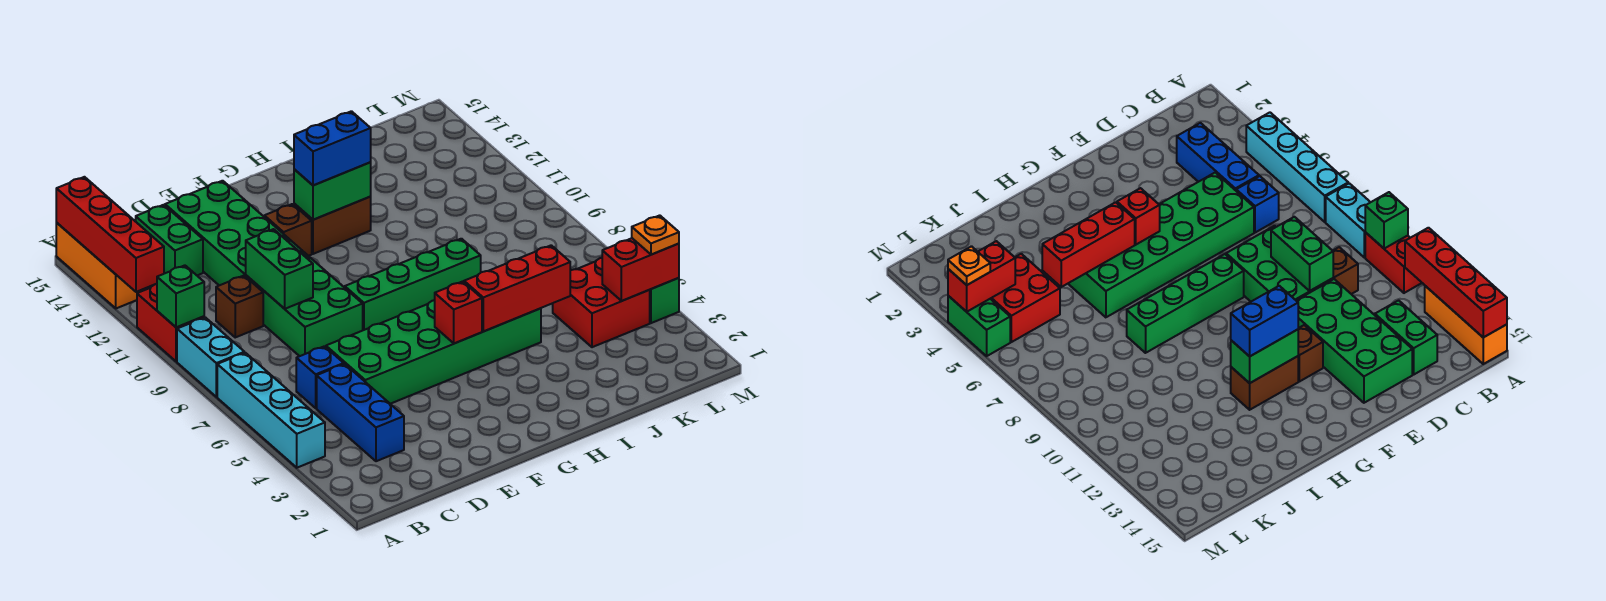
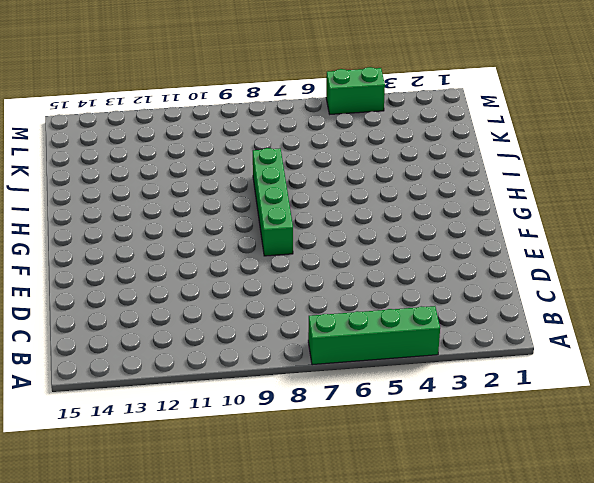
green 1x4 brick [308,306,440,365] -> cyan 1x4 brick [217,353,325,468]
none -> cyan 1x2 brick [177,317,244,397]
none -> red 1x2 brick [137,284,204,362]
none -> orange 1x3 brick [56,223,144,308]

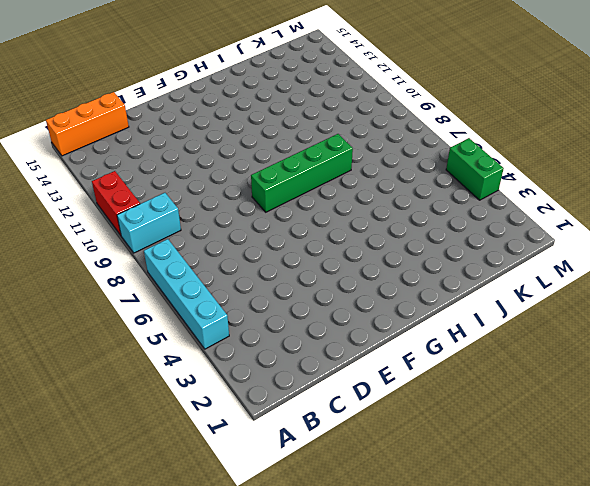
cyan 1x2 brick [117,193,181,253] -> cyan 1x2 brick turned to [177,317,244,397]
orange 1x3 brick [46,92,129,156] -> orange 1x3 brick turned to [56,223,144,308]
none -> blue 1x3 brick [317,364,404,461]
none -> blue 1x1 brick [296,346,344,408]
none -> brown 1x1 brick [216,276,263,337]

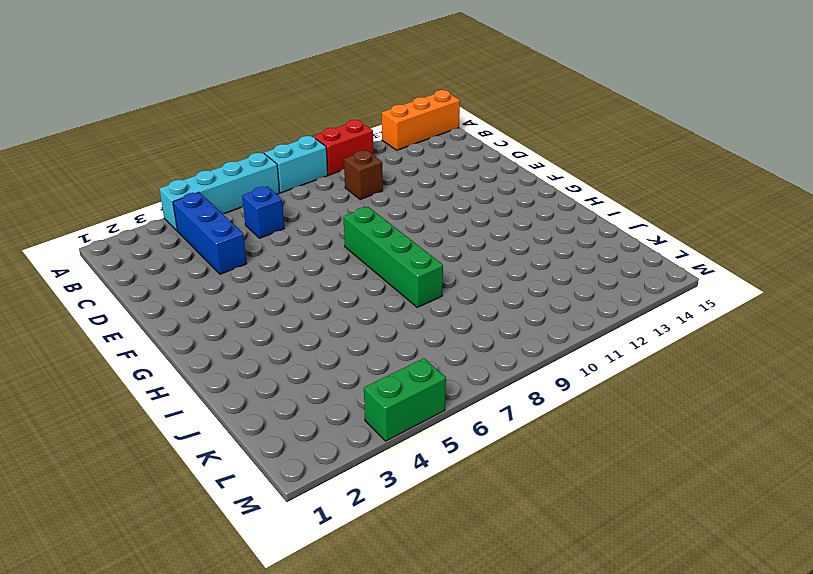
blue 1x3 brick [173,192,247,274] -> blue 1x3 brick turned to [317,364,404,461]
none -> green 1x2 brick [136,205,203,275]
none -> green 2x6 brick [326,300,541,404]
none -> green 2x3 brick [246,251,363,356]

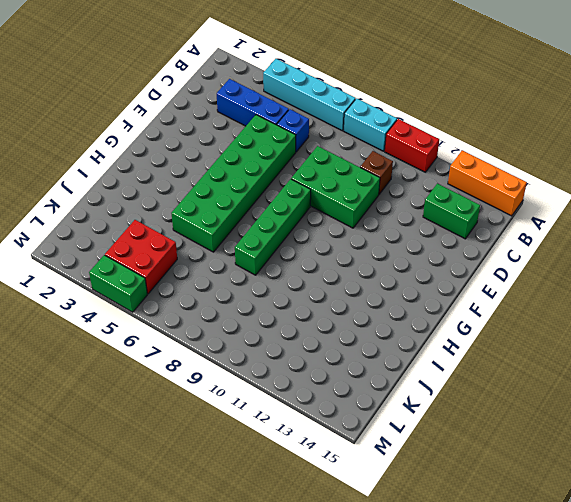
none -> green 2x4 brick [165,181,302,285]
none -> brown 1x1 brick [264,204,312,256]
none -> brown 1x2 brick [294,197,371,254]

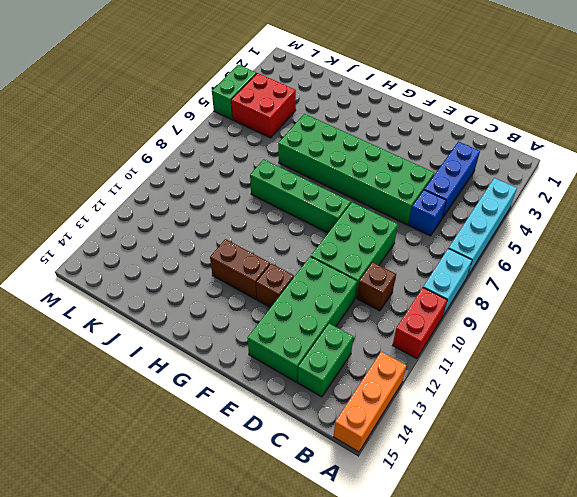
none -> green 1x1 brick [157,265,204,327]
none -> red 1x4 brick [56,177,164,292]
none -> green 1x2 brick [246,229,313,309]

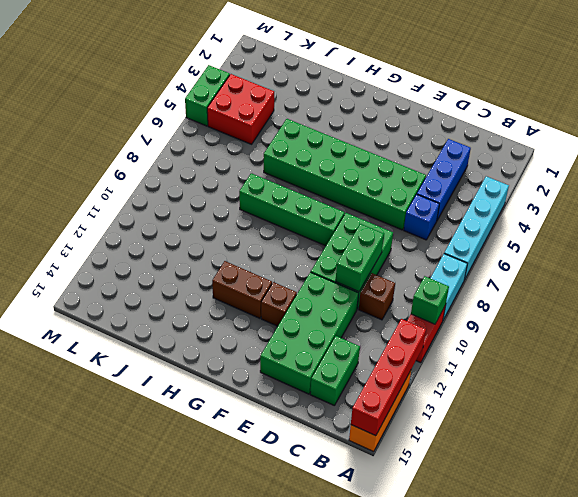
none -> red 1x1 brick [435,281,482,343]
none -> green 1x2 brick [294,163,371,220]
none -> red 1x3 brick [464,245,570,331]

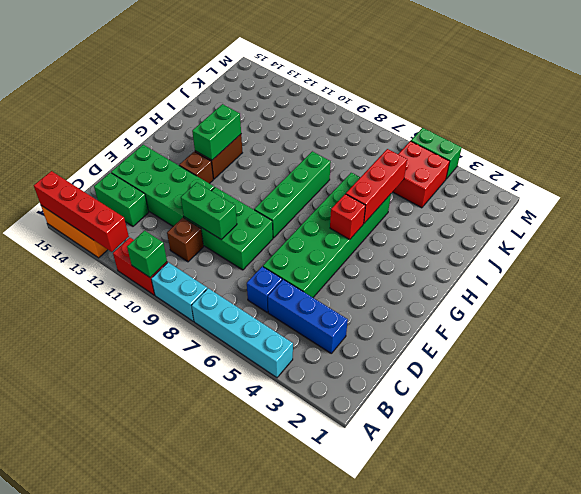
none -> red 1x2 brick [602,238,679,301]
none -> blue 1x2 brick [294,111,371,185]
none -> orange 1x1 plate [632,215,679,255]

